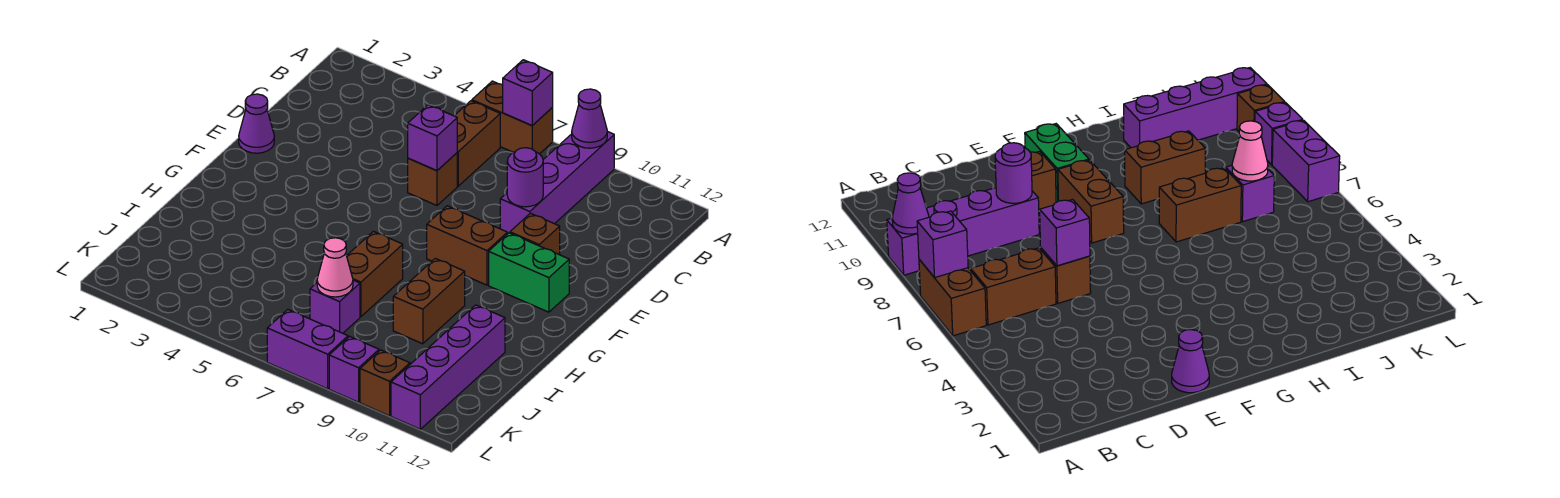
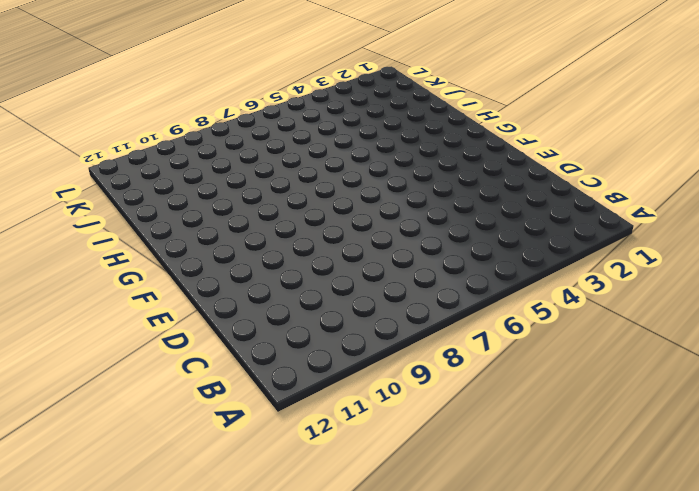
none -> brown 1x2 brick [472,81,553,154]
none -> purple 1x4 brick [500,131,614,234]
none -> brown 1x2 brick [454,101,500,186]

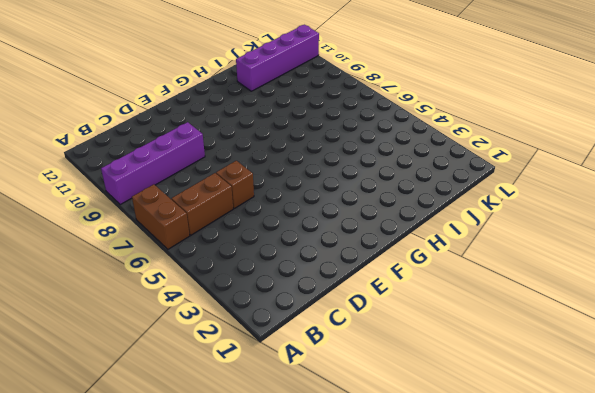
none -> purple 1x1 cone [239,94,274,153]
none -> brown 1x1 brick [510,213,560,255]
none -> brown 1x2 brick [427,206,507,285]

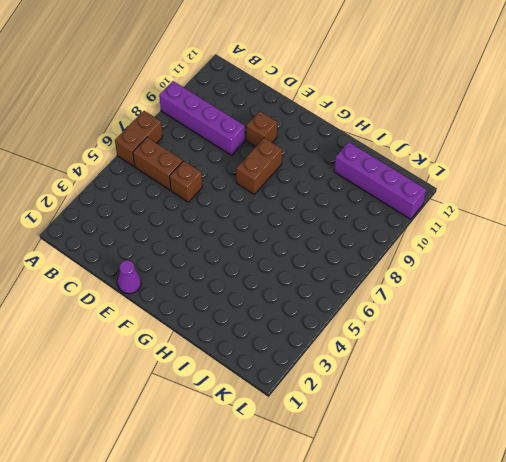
none -> green 1x2 brick [489,233,569,312]
none -> brown 1x2 brick [347,231,403,317]
none -> brown 1x2 brick [393,258,465,344]

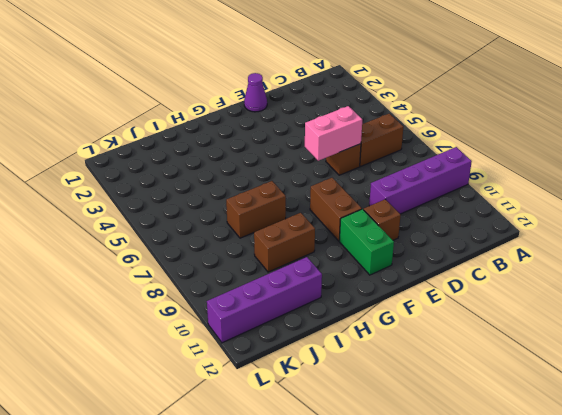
pink 1x2 brick [305,106,362,161] -> purple 1x1 brick [408,105,457,170]
none -> brown 1x2 brick [472,81,553,154]
none -> purple 1x1 brick [310,280,360,333]
none -> purple 1x2 brick [267,310,348,389]

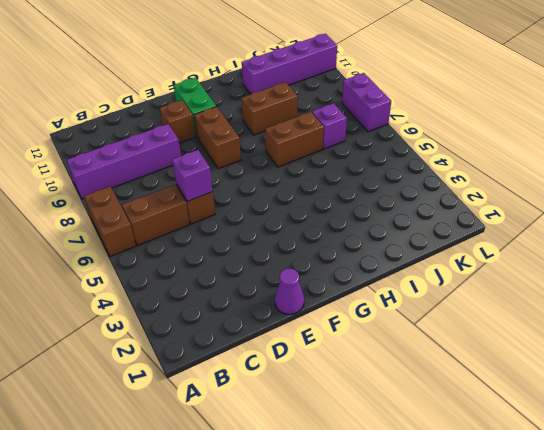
none -> purple 1x1 brick [329,336,379,402]
none -> brown 1x1 brick [360,350,410,416]
none -> purple 1x1 brick [503,60,553,126]

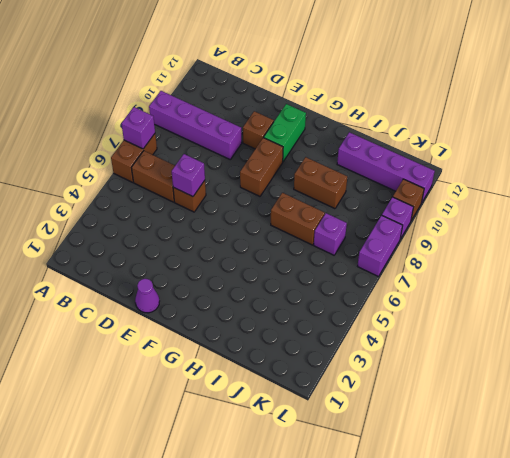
none -> purple 1x1 cone [572,89,607,148]
none -> purple 1x1 round brick [507,148,543,207]
none -> pink 1x1 cone [317,238,353,297]

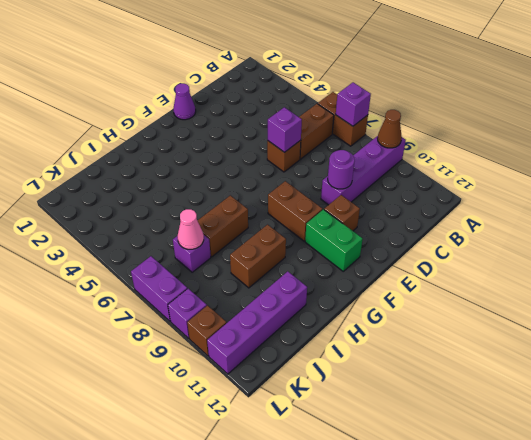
brown 1x1 cone [378,110,402,148] -> purple 1x1 cone [572,89,607,148]

